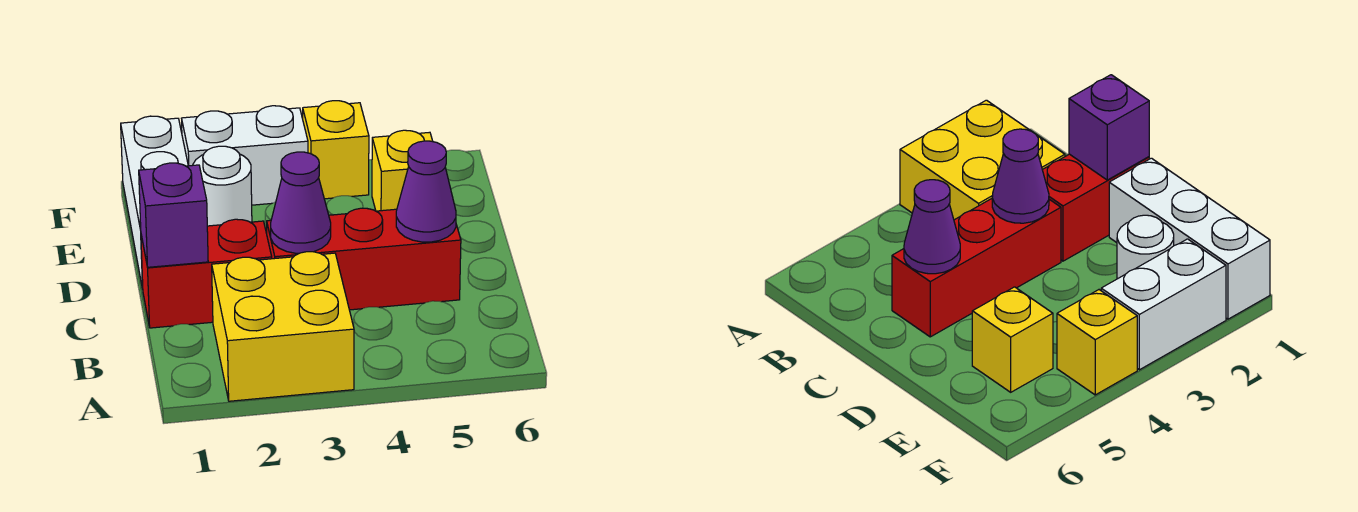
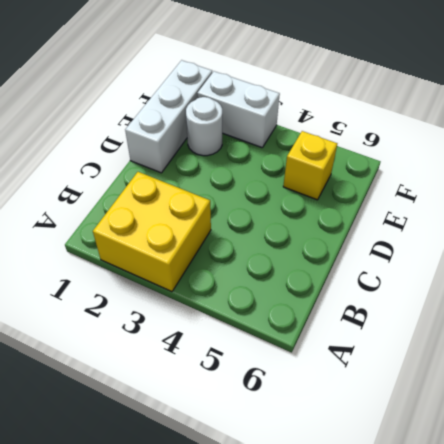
none -> red 1x2 brick [141,219,272,328]
none -> red 1x3 brick [267,208,461,310]

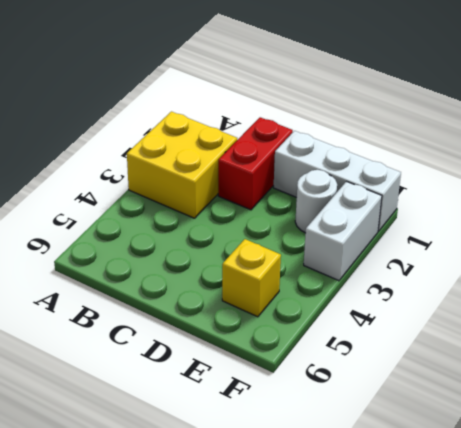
none -> red 1x3 brick [267,208,461,310]
none -> yellow 1x1 brick [303,101,369,199]

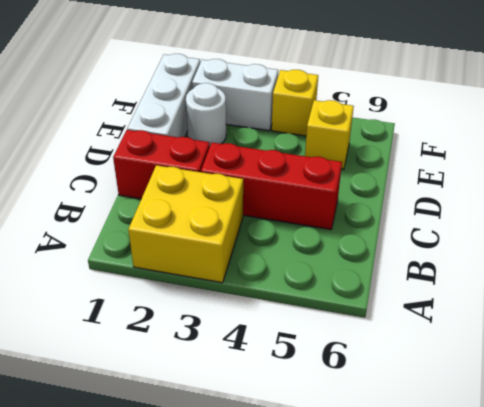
none -> purple 1x1 brick [139,163,208,267]
none -> purple 1x1 cone [271,152,331,253]

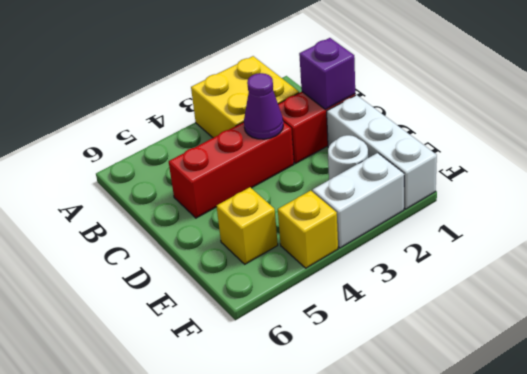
none -> purple 1x1 cone [396,141,456,242]

